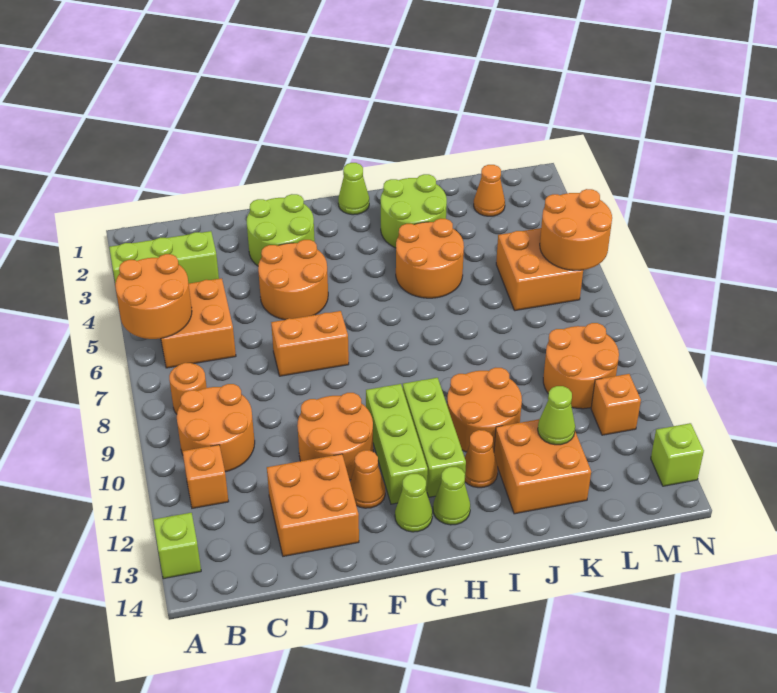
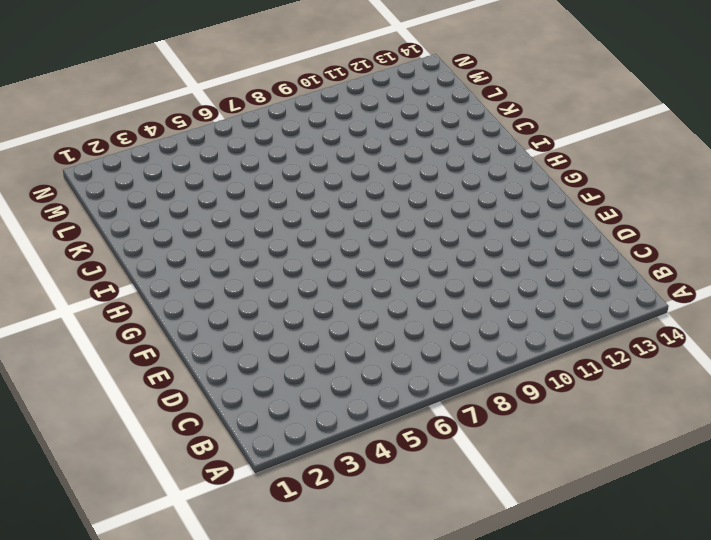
none -> lime 1x3 brick [109,231,219,283]
none -> lime 1x1 brick [153,513,201,579]
none -> orange 2x2 brick [161,278,236,368]
none -> orange 1x1 round brick [169,363,207,414]

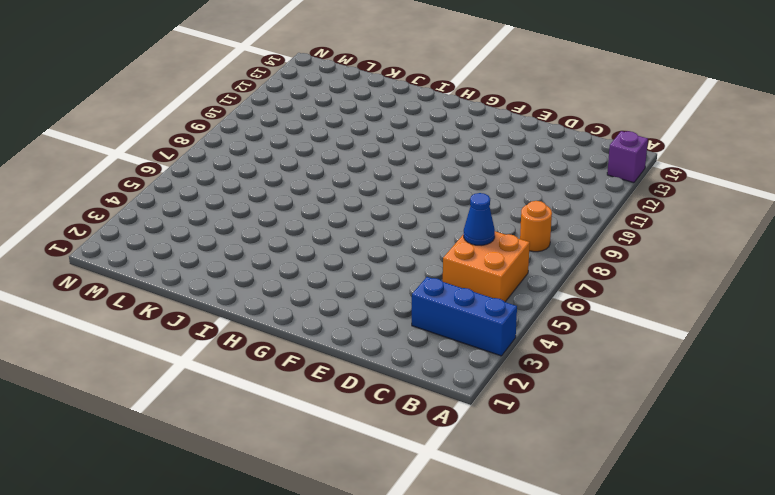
blue 1x3 brick [412,277,517,356] -> lime 1x3 brick [109,231,219,283]
purple 1x1 brick [607,131,648,183] -> lime 1x1 brick [153,513,201,579]
blue 1x1 cone [464,193,495,246] -> none
none -> orange 2x2 round brick [177,384,255,472]
none -> orange 1x1 brick [183,445,229,508]
none -> orange 2x2 brick [267,454,359,556]
none -> lime 2x2 round brick [247,194,315,266]

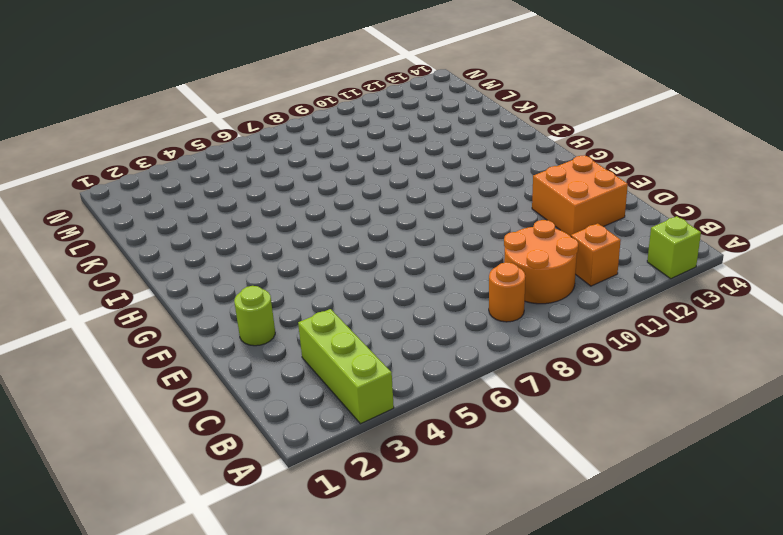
lime 1x1 round brick [234,286,275,346] -> lime 2x2 round brick [247,194,315,266]
none -> orange 2x2 brick [161,278,236,368]
none -> orange 2x2 round brick [258,240,328,320]
none -> orange 1x2 brick [271,311,349,376]
none -> orange 2x2 round brick [297,393,373,480]

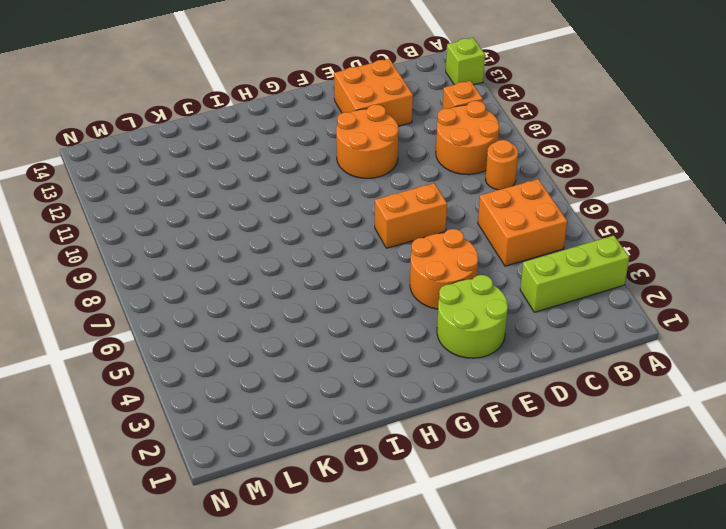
none -> orange 1x1 cone [350,450,385,508]
none -> lime 1x3 brick [366,384,428,504]
none -> lime 1x1 cone [395,474,432,532]
none -> lime 1x1 cone [338,163,369,215]

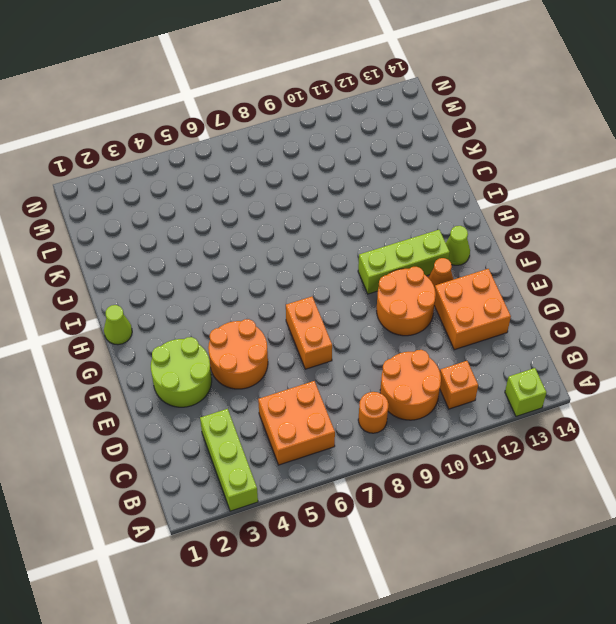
none -> lime 1x3 brick [403,378,466,497]
none -> lime 1x1 cone [433,467,470,525]
none -> lime 2x2 round brick [381,174,447,248]
none -> orange 2x2 round brick [396,218,464,298]

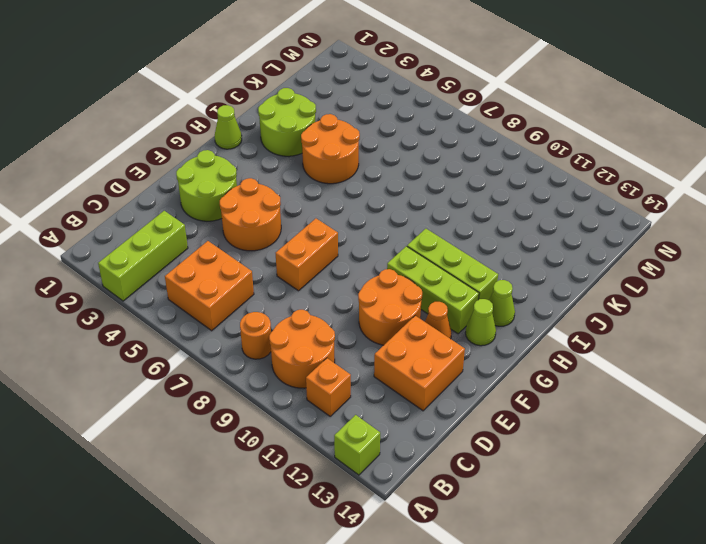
none -> orange 2x2 round brick [447,368,522,452]
none -> orange 1x1 cone [465,430,498,488]
none -> orange 2x2 brick [494,419,591,514]
none -> orange 1x1 cone [474,165,505,216]

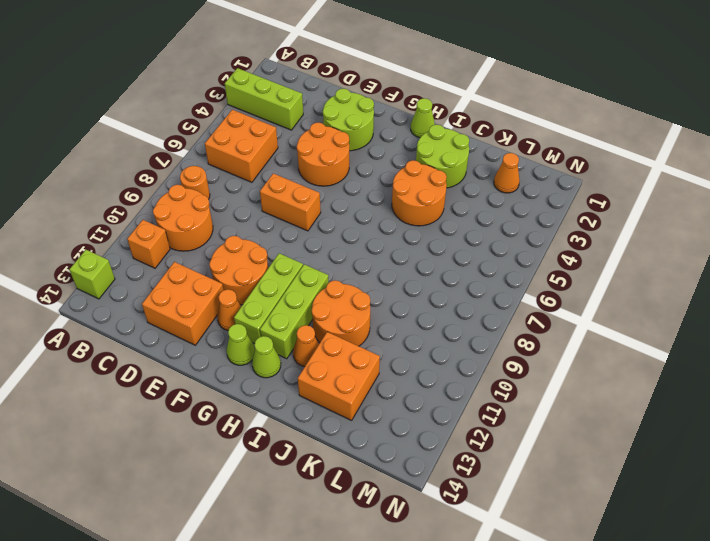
none -> orange 2x2 brick [496,228,583,311]
none -> orange 2x2 round brick [543,323,619,409]
none -> orange 1x1 brick [591,374,641,435]
none -> lime 1x1 brick [651,423,704,486]

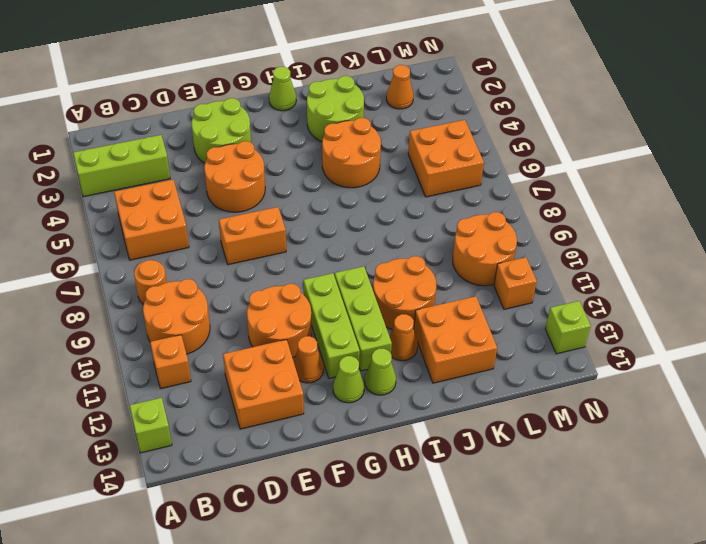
none -> orange 2x2 round brick [115,254,192,339]
none -> lime 1x1 cone [538,386,575,445]
none -> orange 2x2 round brick [540,189,612,270]

